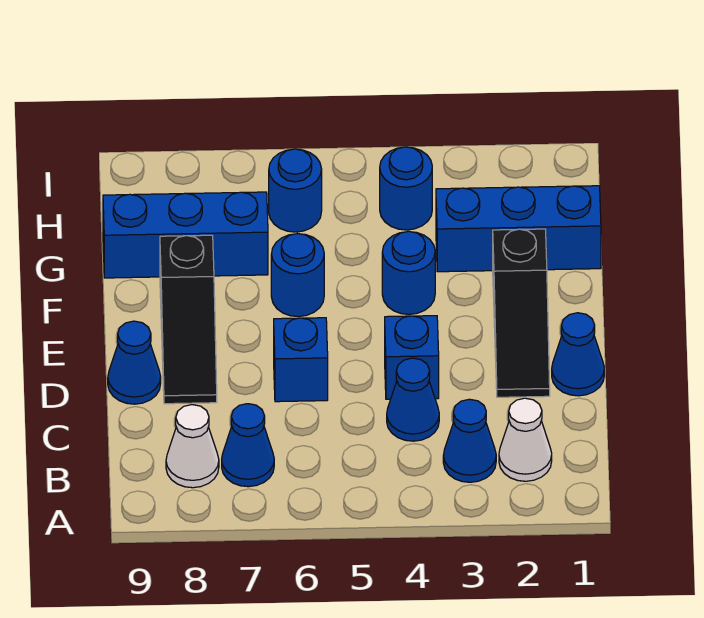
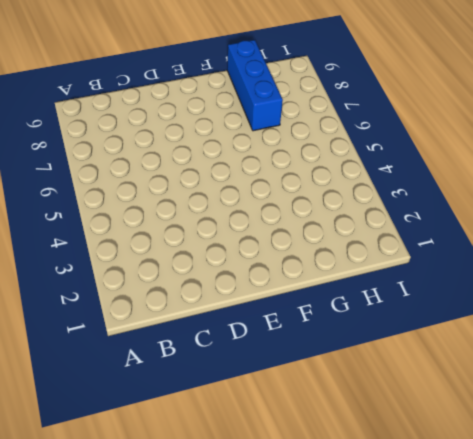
none -> white 1x1 cone [499,398,552,481]
none -> blue 1x1 cone [443,399,496,482]
none -> blue 1x1 cone [222,404,274,487]

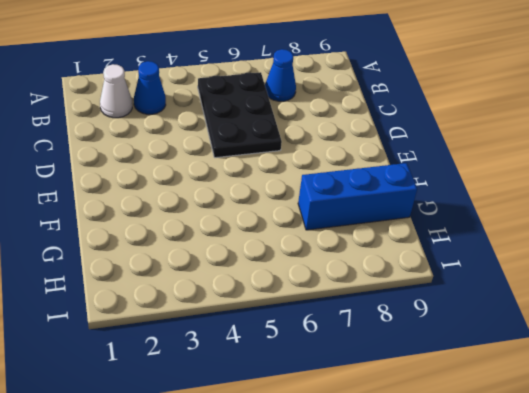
black 2x3 plate [198,72,282,158] -> blue 1x1 brick [274,318,328,402]
none -> white 1x1 cone [166,405,219,488]
none -> blue 1x1 cone [387,358,439,441]
none -> blue 1x1 cone [552,313,604,396]

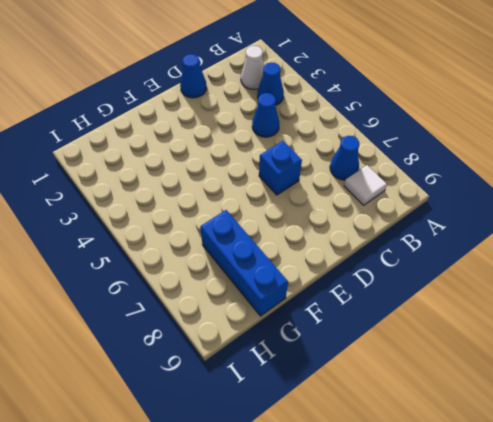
white 1x1 tile [344,165,387,205] -> white 1x1 cone [166,405,219,488]
none -> black 1x3 slope [493,229,550,397]
none -> blue 1x1 brick [385,316,439,399]
none -> black 1x3 slope [160,235,217,404]

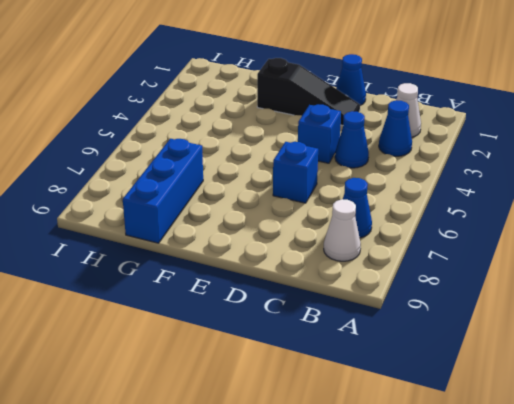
none -> black 1x3 slope [160,235,217,404]
none -> blue 1x1 cone [108,321,161,404]
none -> blue 1x1 round brick [382,231,435,314]

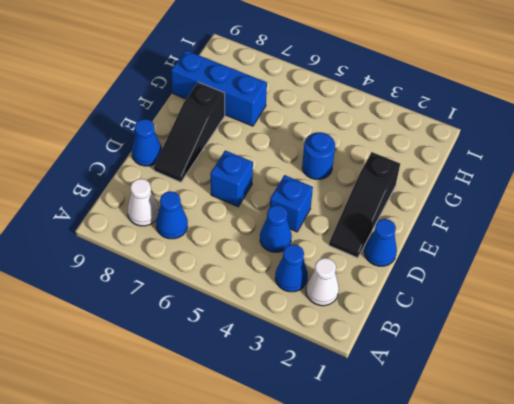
none -> blue 1x1 round brick [271,234,324,317]
none -> blue 1x3 brick [436,186,601,272]
none -> blue 1x1 round brick [380,147,432,230]

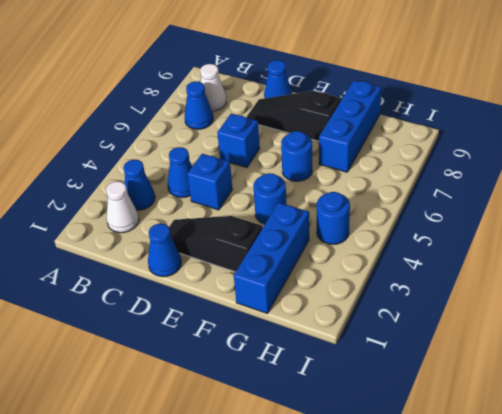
none -> blue 1x1 round brick [269,149,322,232]

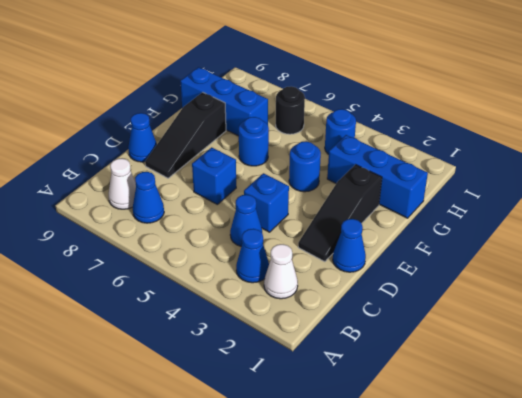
black 1x1 round brick [276,86,305,134] -> blue 1x1 round brick [269,149,322,232]

